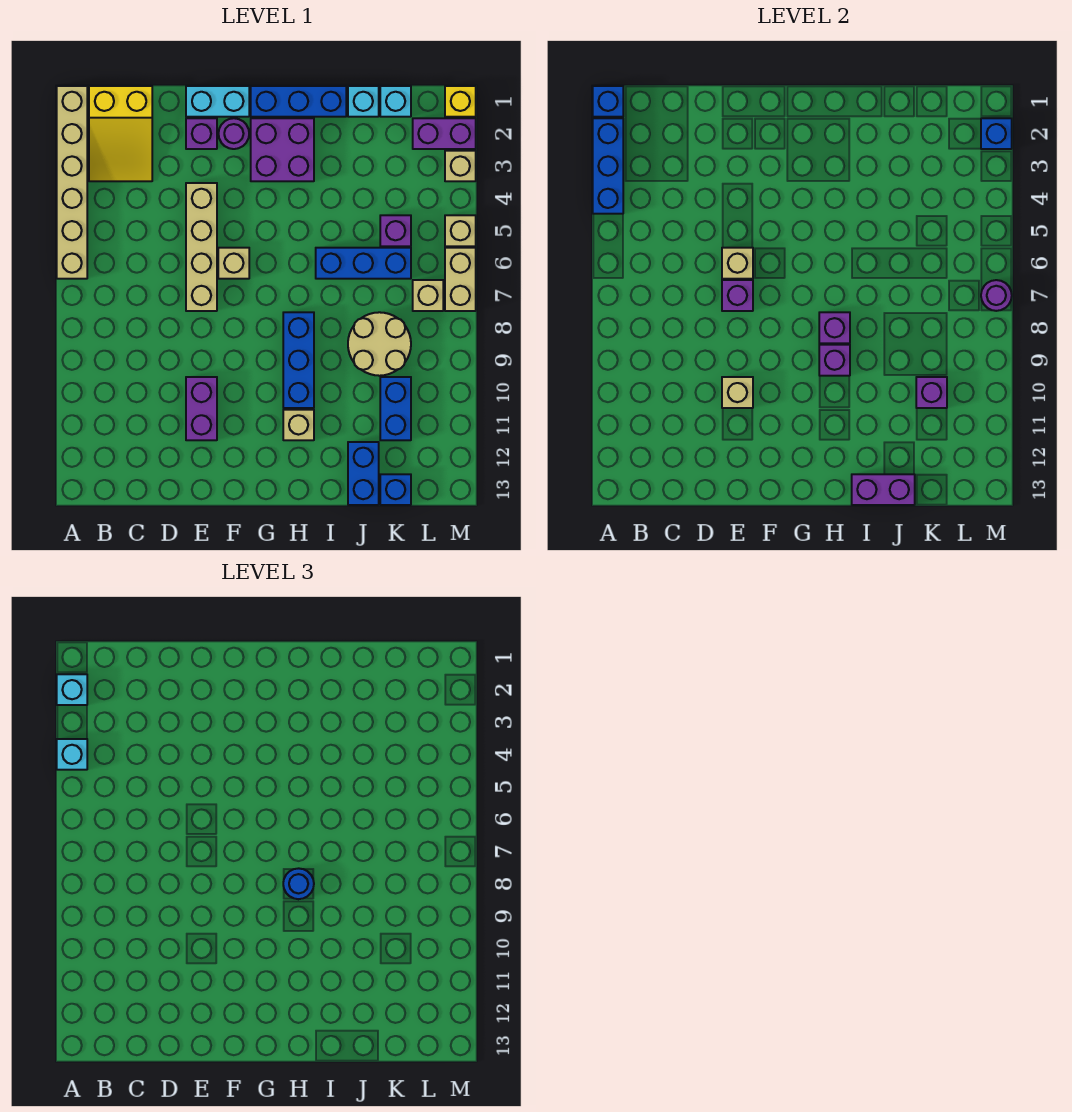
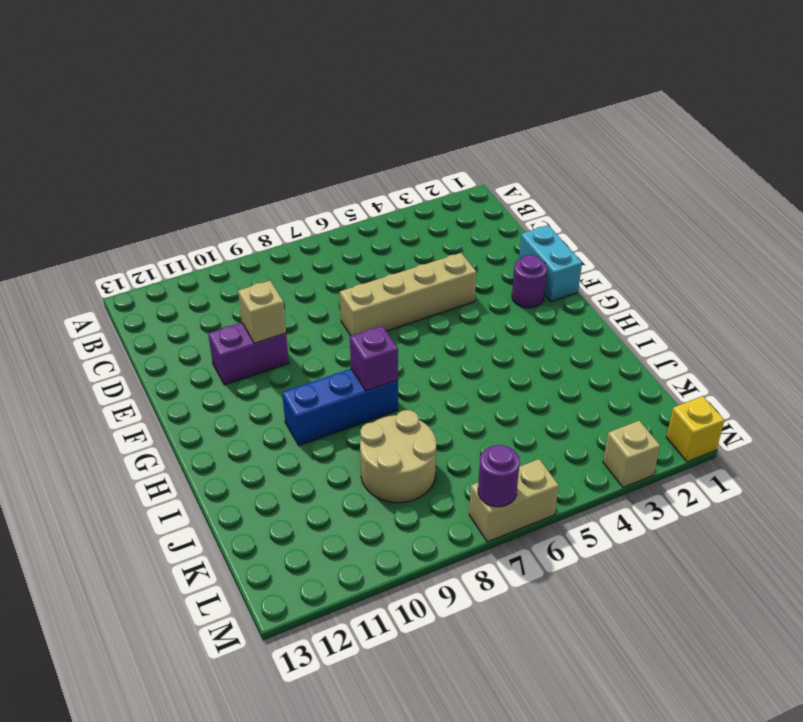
none -> tan 1x6 brick [57,86,87,279]
none -> yellow 2x3 slope [89,86,152,181]
none -> purple 1x1 brick [186,118,217,149]
none -> tan 1x1 brick [218,248,249,279]

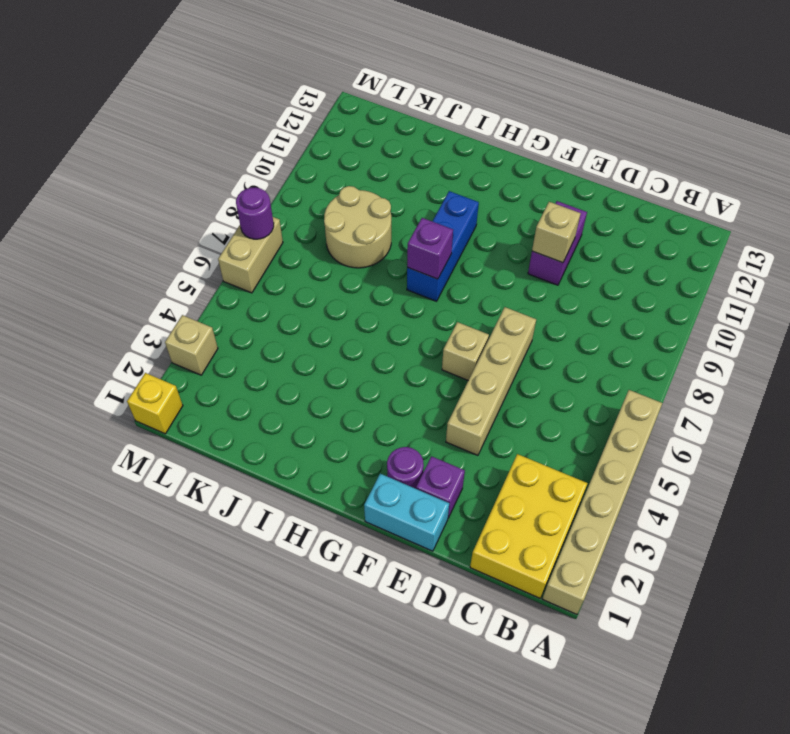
yellow 2x3 brick [470,454,588,598] -> yellow 2x3 slope [89,86,152,181]
none -> blue 1x3 brick [251,86,346,117]
none -> purple 2x2 brick [251,118,314,181]
none -> tan 1x1 brick [283,410,314,440]
none -> blue 1x3 brick [316,248,411,279]

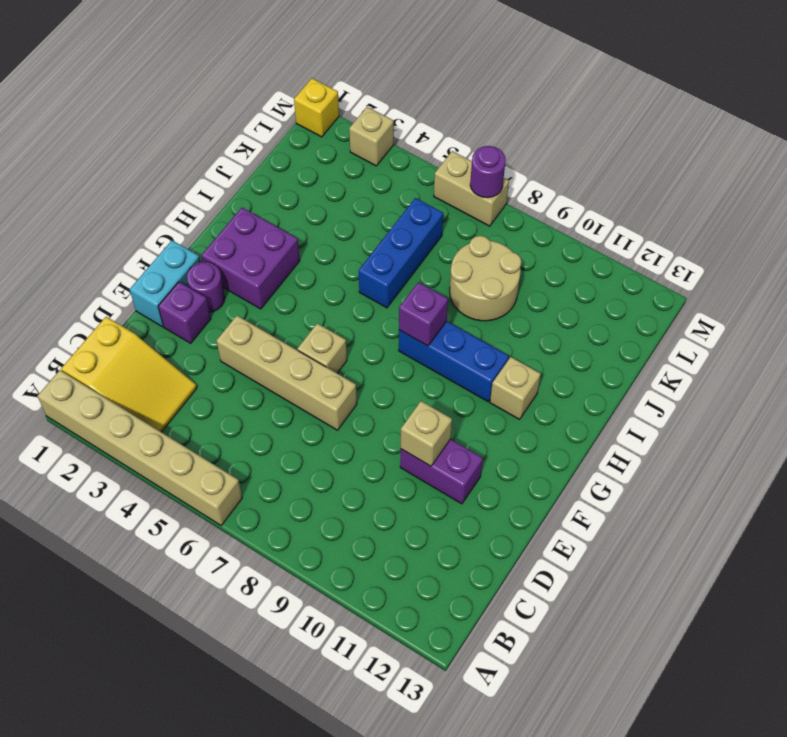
none -> blue 1x3 brick [251,86,346,117]
none -> cyan 1x1 brick [348,86,379,117]
none -> blue 1x2 brick [348,442,379,505]
none -> cyan 1x1 brick [380,86,411,117]

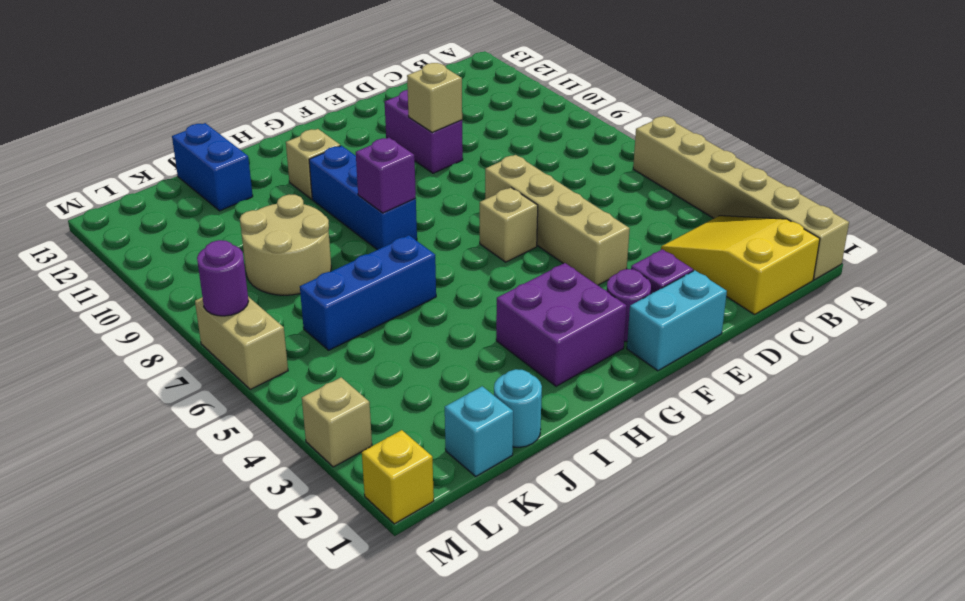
cyan 1x1 round brick [494,369,542,447] -> cyan 1x1 brick [348,86,379,117]
none -> blue 1x3 brick [251,86,346,117]
none -> purple 1x1 brick [380,215,411,246]
none -> blue 1x2 brick [380,377,411,440]
none -> blue 1x1 brick [380,474,411,505]

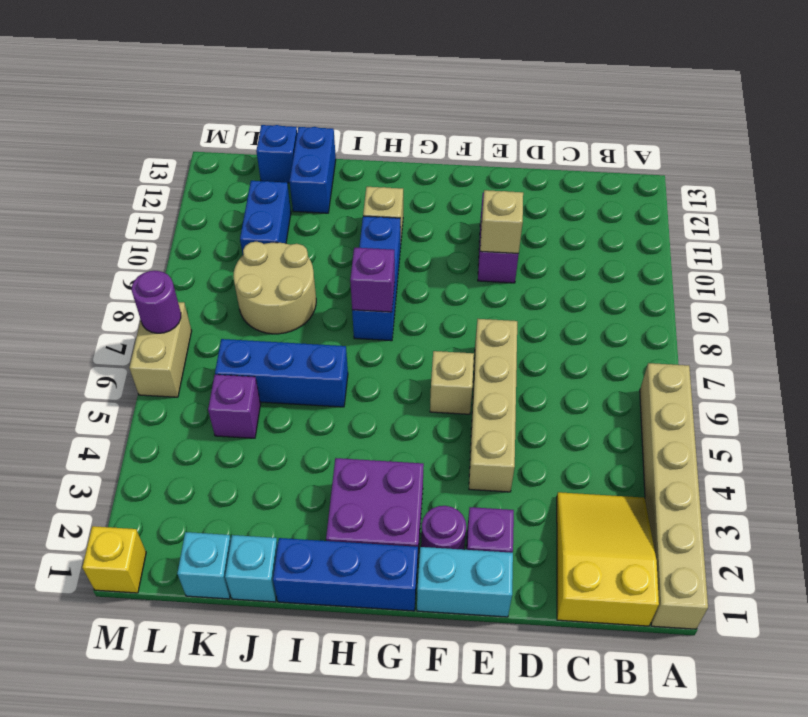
none -> purple 1x2 brick [413,118,476,149]
none -> tan 1x1 brick [413,280,443,311]
none -> tan 1x1 brick [445,151,476,181]
none -> tan 1x1 brick [445,215,476,246]

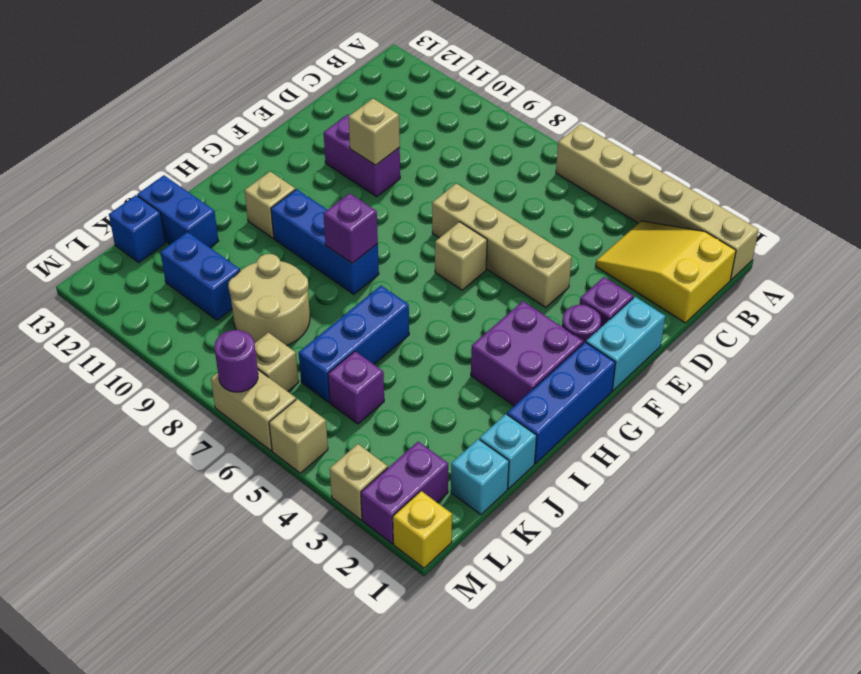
none -> blue 1x1 brick [593,86,623,117]
none -> blue 1x3 brick [593,118,623,214]
none -> tan 1x1 brick [722,248,753,279]
none -> purple 1x1 brick [722,280,753,311]

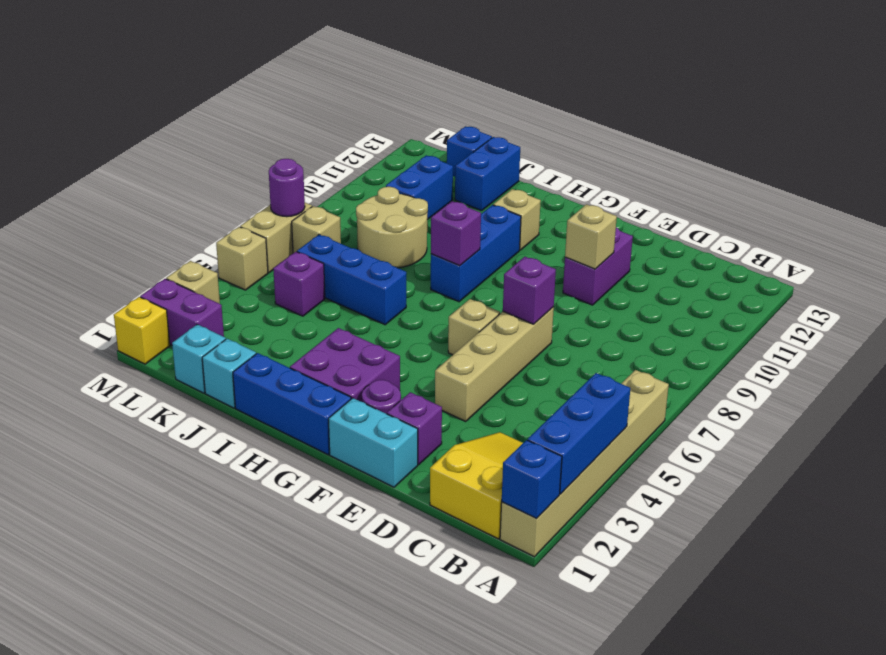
none -> tan 1x1 brick [722,248,753,279]
none -> purple 1x1 brick [819,345,850,376]
none -> purple 1x2 brick [852,474,915,505]
none -> purple 1x1 brick [916,377,947,408]

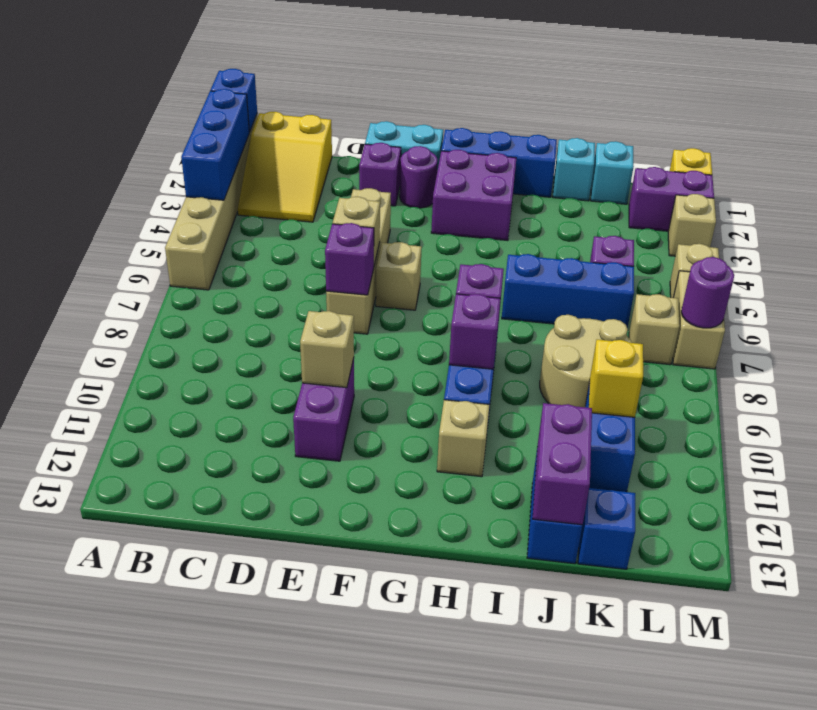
purple 1x2 brick [533,403,592,525] -> purple 1x2 brick turned to [852,474,915,505]
yellow 1x1 brick [589,340,643,417] -> purple 1x1 brick [916,377,947,408]
none -> blue 1x1 brick [981,118,1012,149]
none -> cyan 1x1 brick [57,674,87,705]
none -> cyan 1x1 brick [57,739,87,770]
none -> blue 1x1 round brick [283,868,314,899]

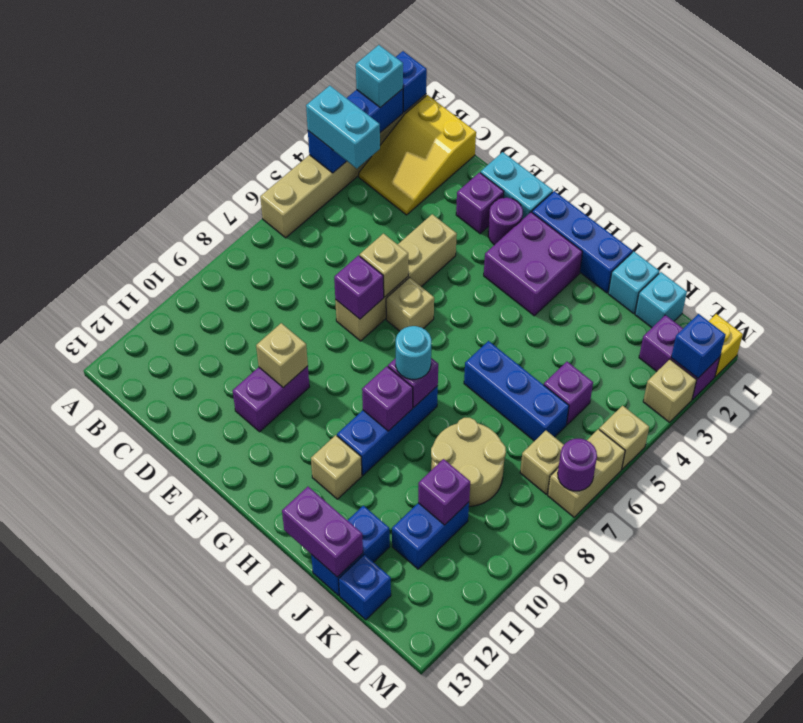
cyan 1x2 brick [306,86,380,168] -> cyan 1x1 brick [57,739,87,770]
cyan 1x1 round brick [396,326,431,379] -> blue 1x1 round brick [283,868,314,899]

